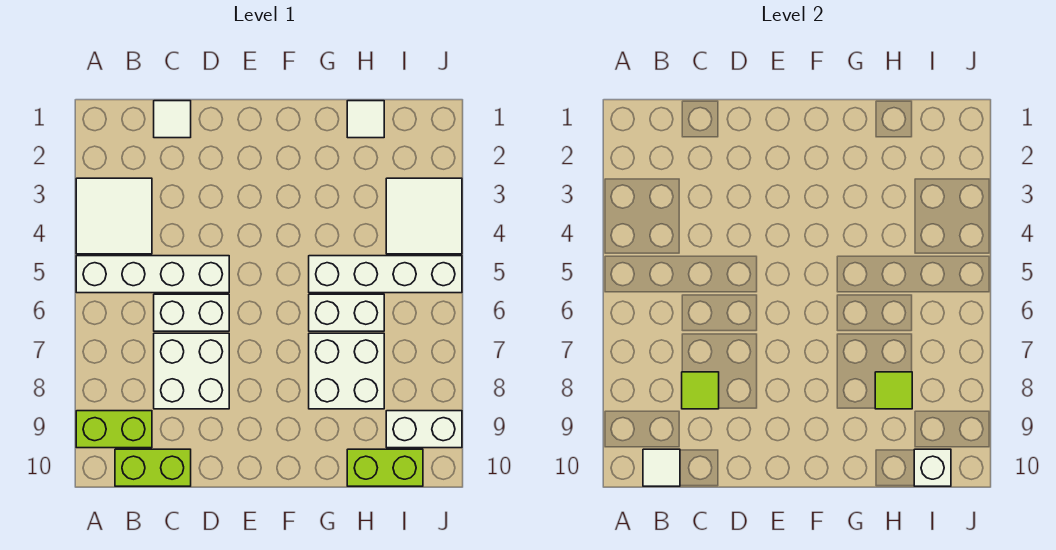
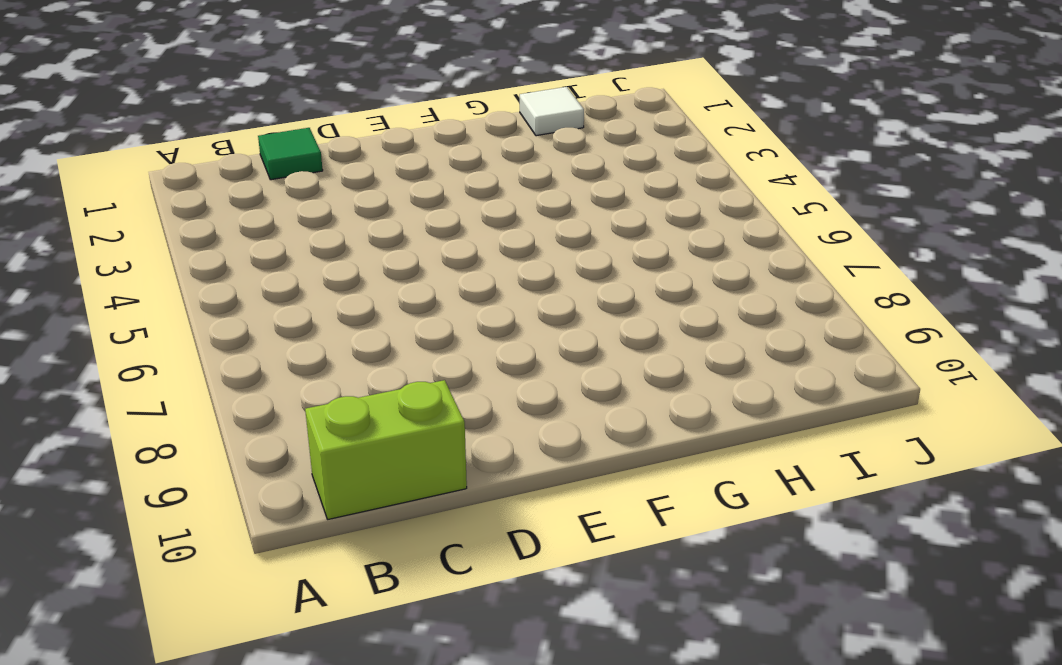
green 1x1 tile [258,128,323,180] -> white 1x1 tile [154,101,191,138]
none -> white 2x2 tile [76,178,152,254]
none -> white 1x4 brick [76,256,229,293]
none -> lime 1x2 brick [76,411,152,448]

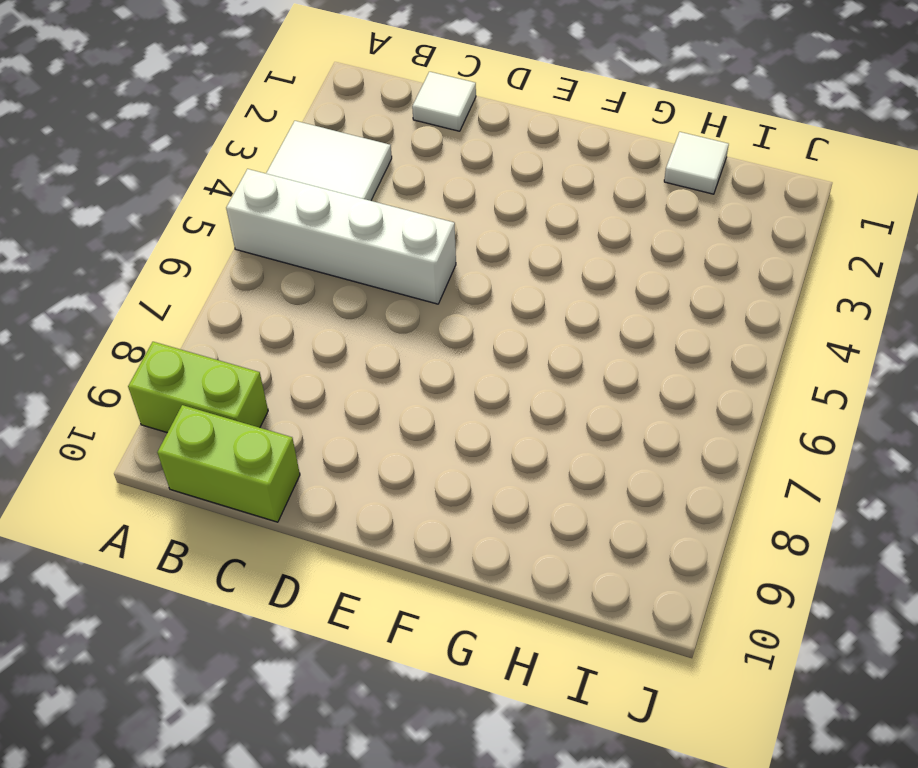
none -> white 1x2 brick [154,294,229,331]
none -> white 2x2 brick [154,333,229,409]
none -> white 1x4 brick [309,256,462,293]

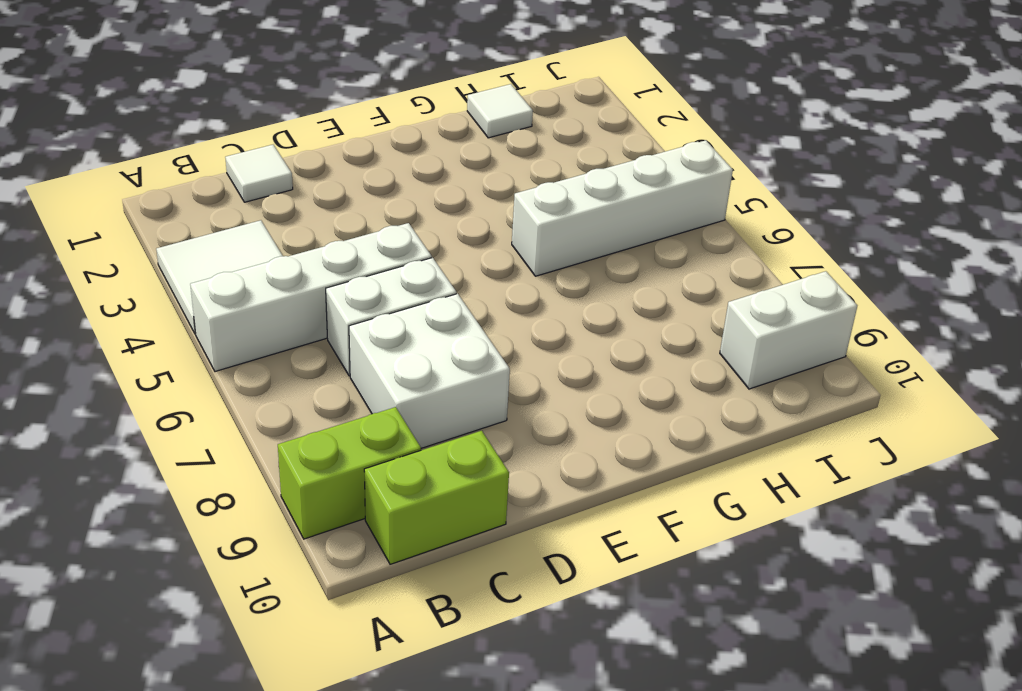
none -> white 1x2 brick [309,294,384,331]
none -> white 2x2 brick [309,333,384,409]
none -> lime 1x2 brick [347,449,423,486]

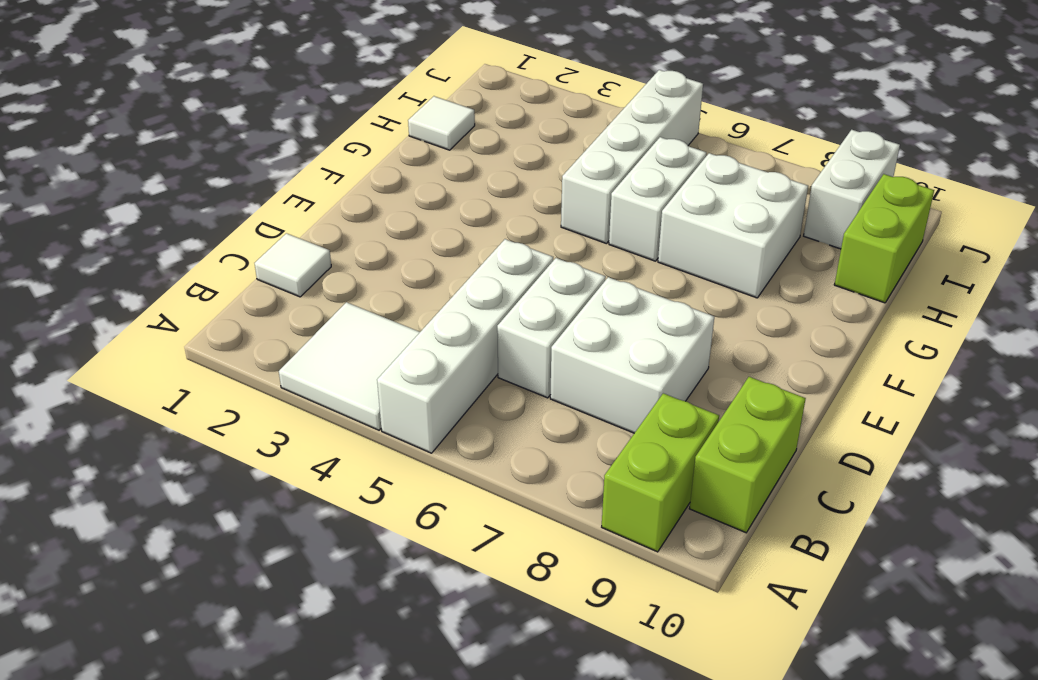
none -> white 2x2 tile [386,178,462,254]
none -> white 1x1 tile [643,449,680,486]
none -> lime 1x1 tile [682,372,719,409]

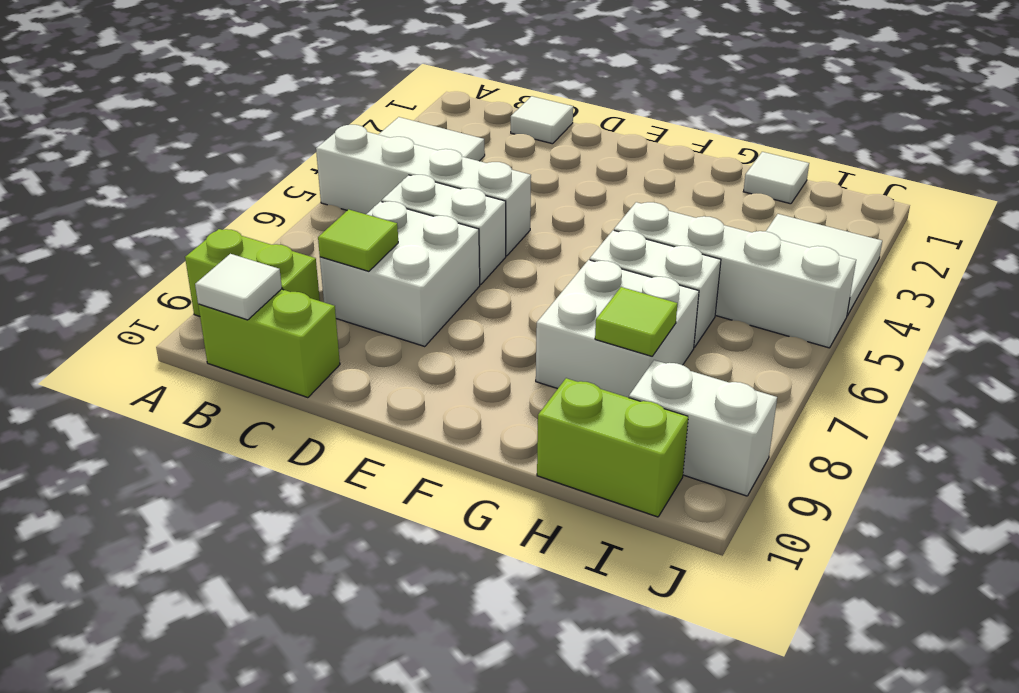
none -> white 1x1 brick [914,449,951,486]

